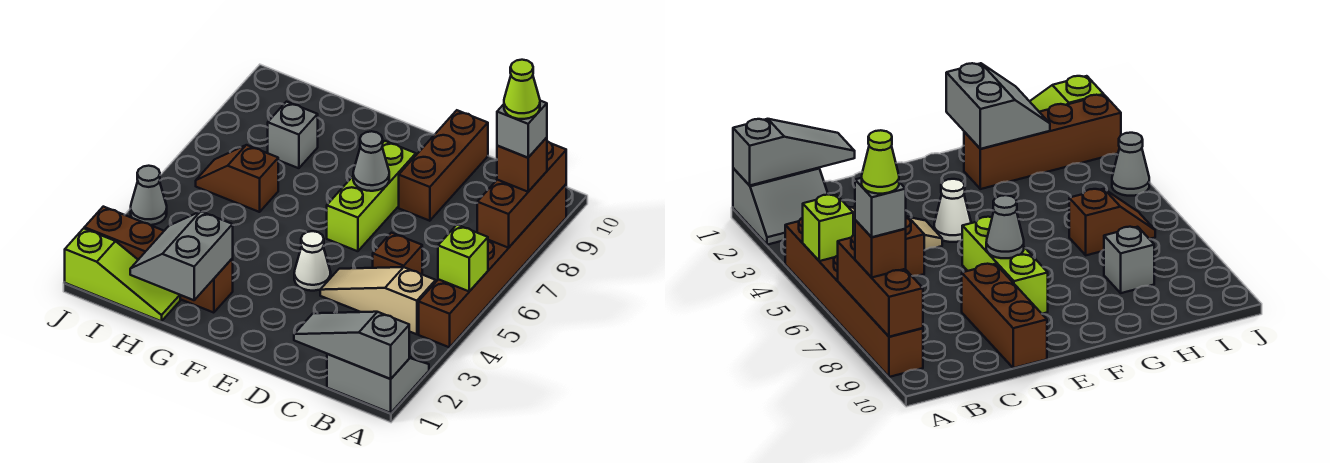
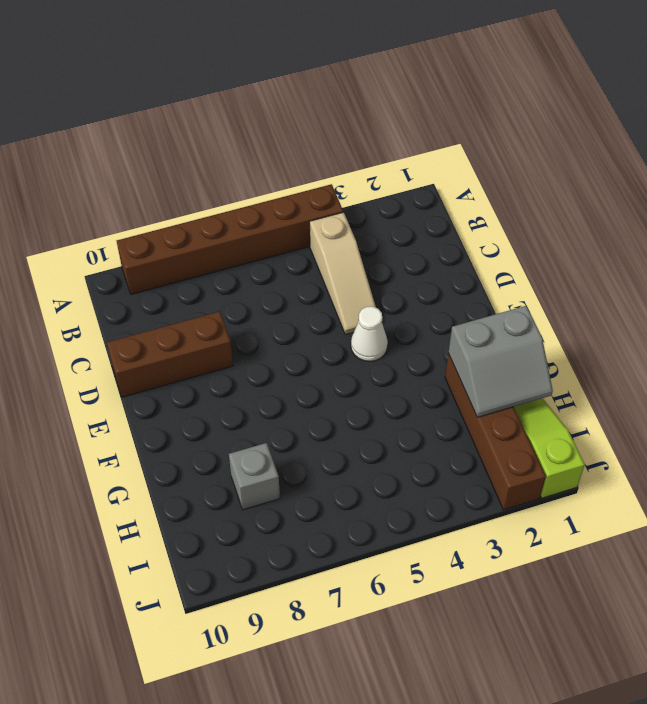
none -> grey 2x2 slope [327,354,429,413]
none -> brown 1x1 brick [373,233,422,274]
none -> lime 1x3 brick [327,141,416,251]

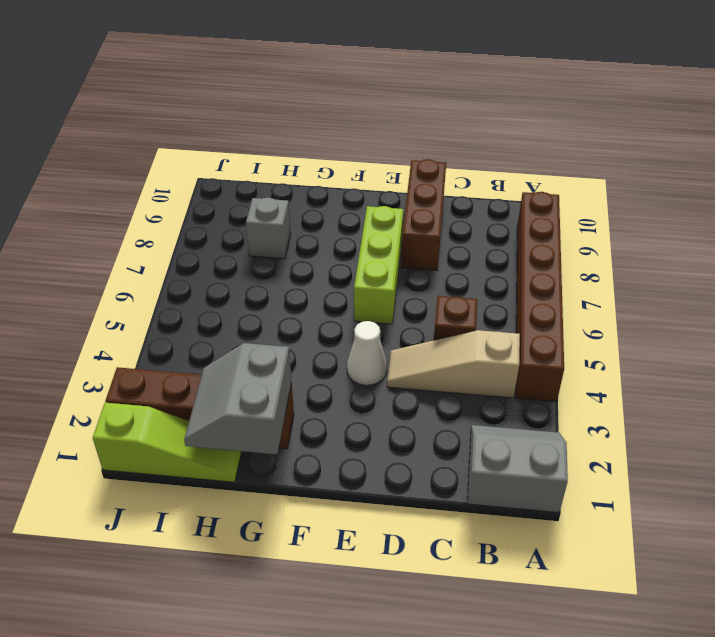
none -> brown 1x2 slope [196,145,278,212]
none -> grey 1x1 cone [131,166,167,225]
none -> grey 1x3 slope [294,312,409,379]

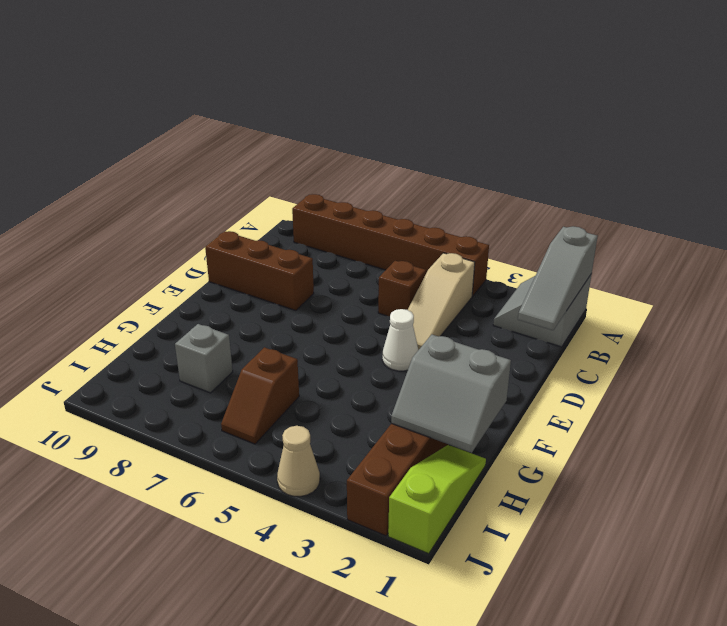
tan 1x1 cone [277,426,320,497] -> grey 1x1 cone [131,166,167,225]
none -> lime 1x3 brick [327,141,416,251]
none -> lime 1x1 brick [438,225,488,291]
none -> brown 1x3 brick [477,141,566,248]

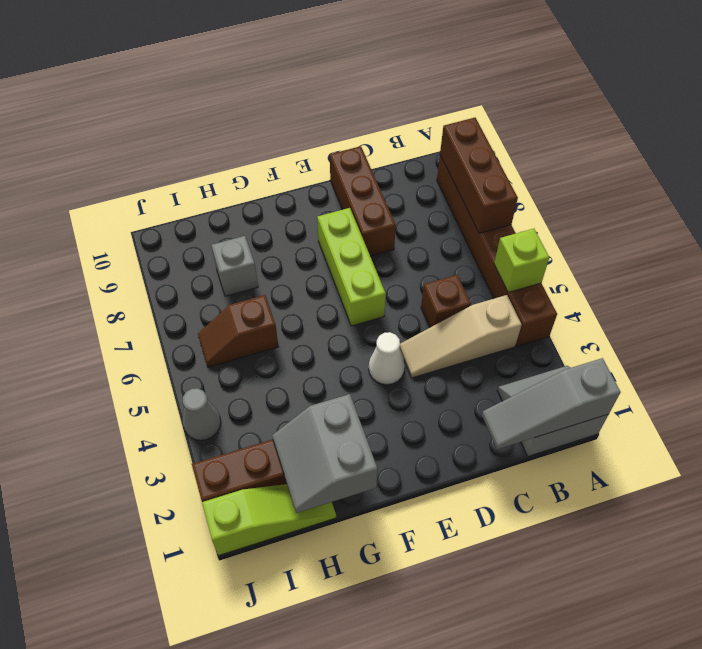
none -> grey 1x1 cone [353,131,389,191]
none -> brown 1x1 brick [497,137,547,192]
none -> grey 1x1 brick [497,101,547,158]

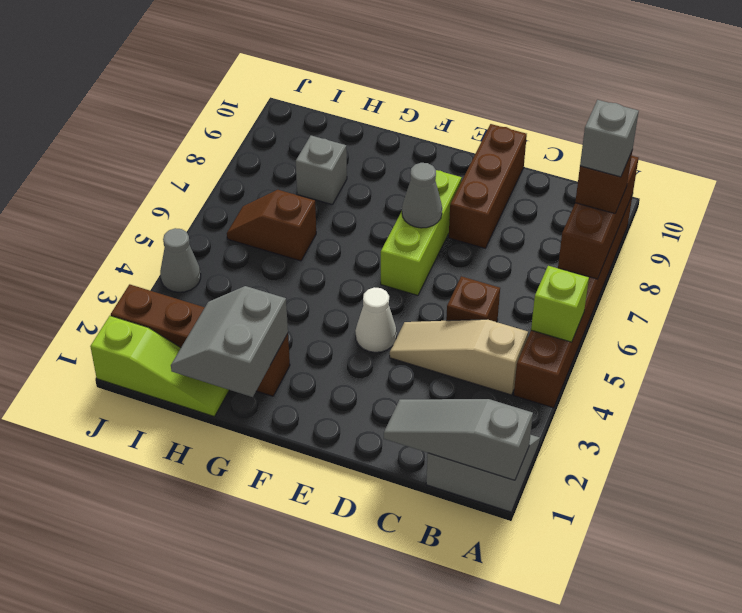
none -> lime 1x1 cone [504,60,540,119]

